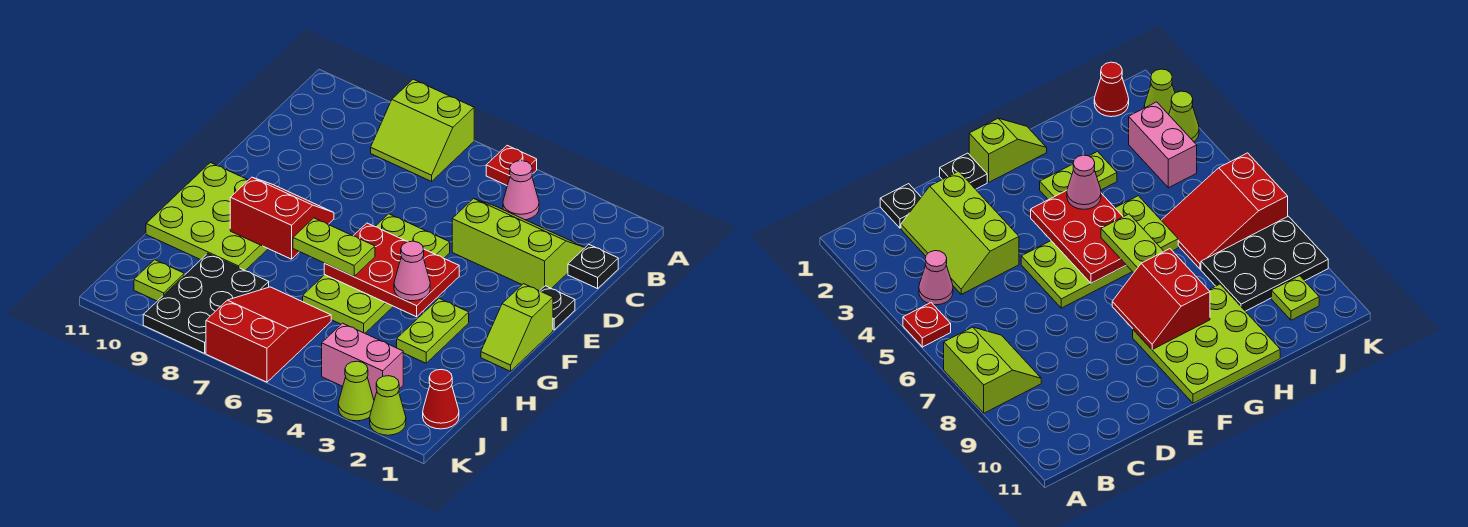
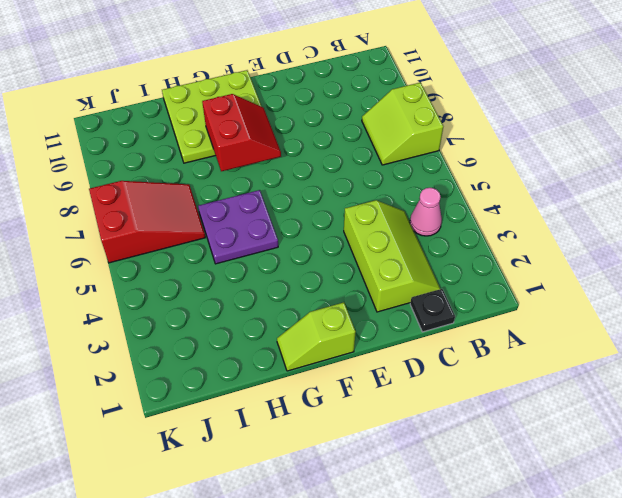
purple 2x2 plate [198,190,278,264] -> lime 2x4 plate [303,214,450,333]
none -> red 1x1 plate [486,146,537,185]
none -> black 1x1 plate [540,286,575,330]
none -> lime 1x2 plate [397,299,469,363]

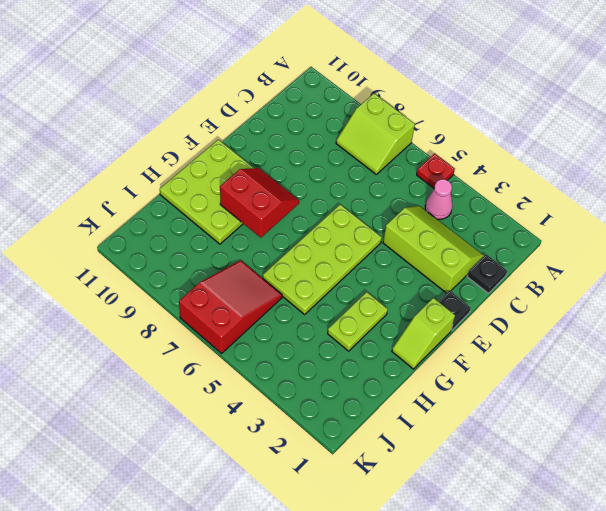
none -> black 2x3 plate [143,253,269,353]
none -> red 1x1 cone [423,369,459,429]
none -> pink 1x2 brick [322,323,403,400]

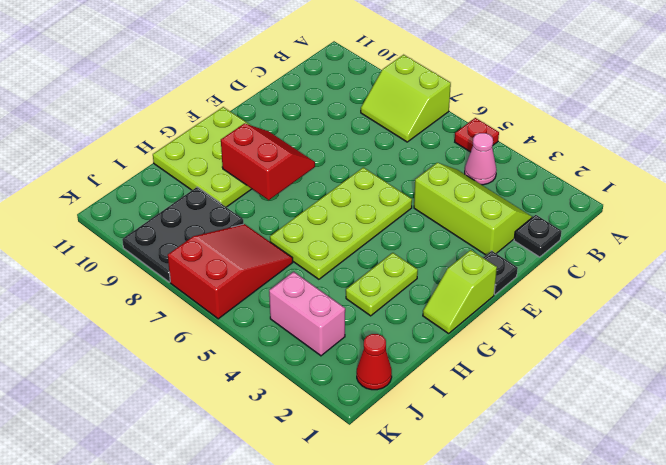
none -> lime 1x1 plate [134,260,184,301]
none -> lime 1x1 cone [370,376,406,435]
none -> lime 1x1 cone [338,361,374,421]

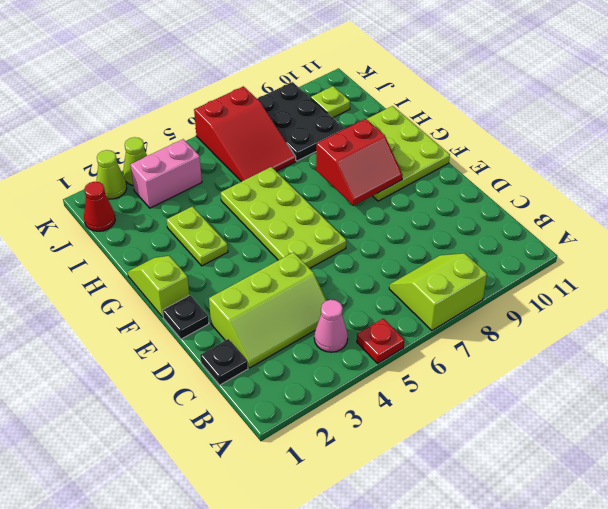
none -> red 2x3 plate [324,223,459,317]
none -> pink 1x1 cone [394,241,430,301]
none -> lime 1x2 plate [293,218,375,277]

